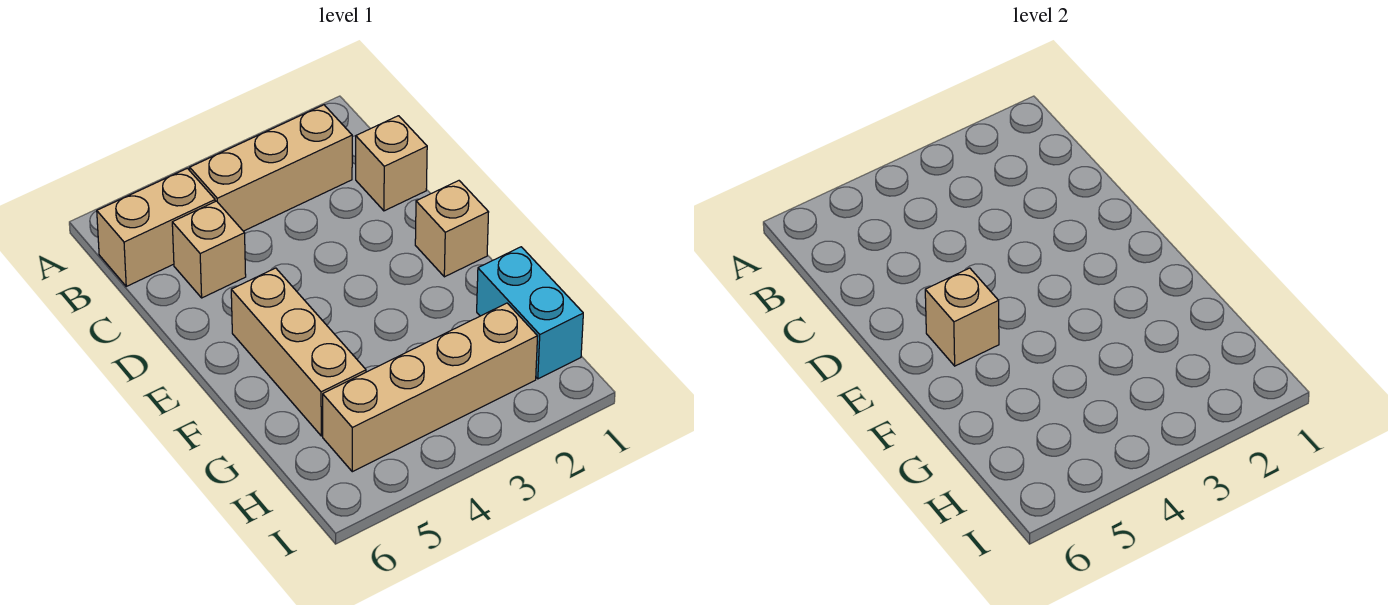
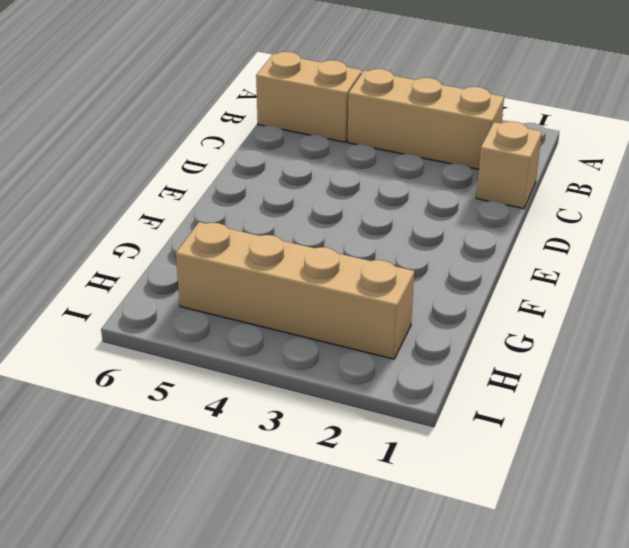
none -> tan 1x1 brick [172,201,246,298]
none -> tan 1x1 brick [415,181,489,277]

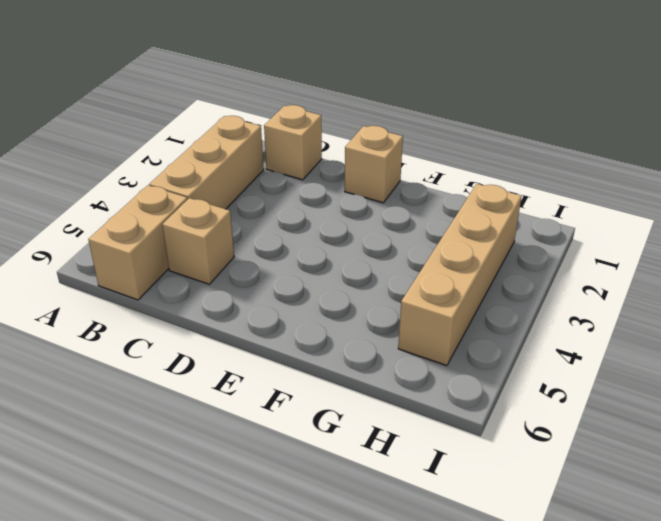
none -> tan 1x3 brick [231,268,366,436]
none -> cyan 1x2 brick [477,247,583,379]

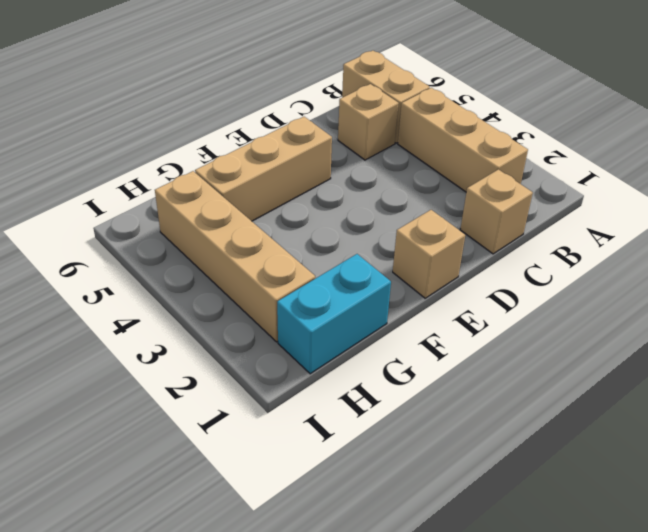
none -> tan 1x1 brick [925,268,999,366]

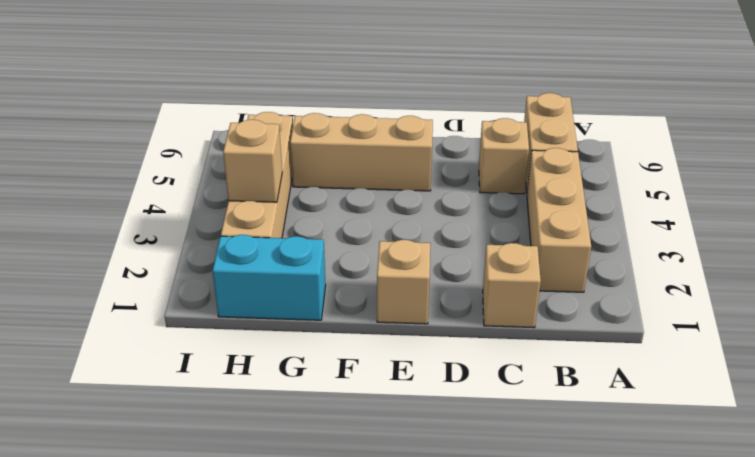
tan 1x1 brick [223,120,282,202] -> tan 1x1 brick moved to [925,268,999,366]

